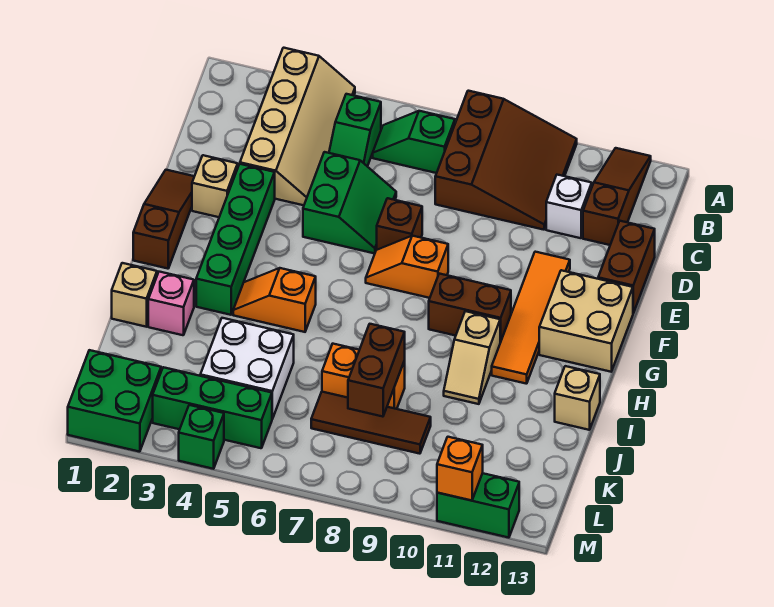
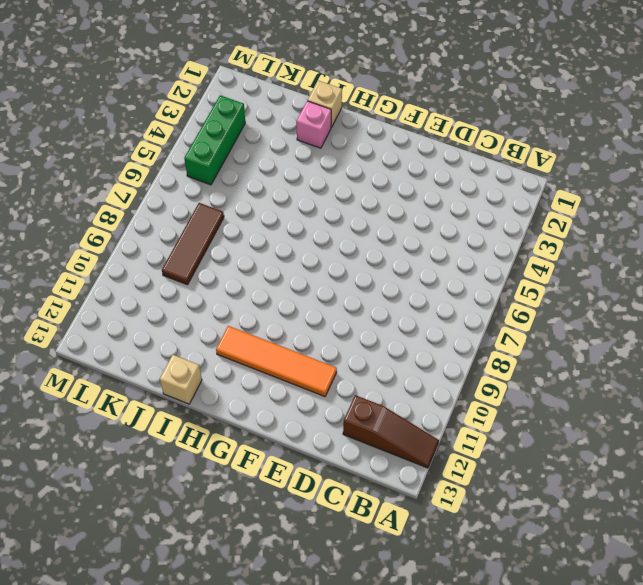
none -> tan 2x4 slope [240,48,355,205]
none -> brown 3x3 slope [435,91,577,230]
none -> green 1x2 slope [329,94,381,166]
none -> green 1x2 slope [373,111,455,173]

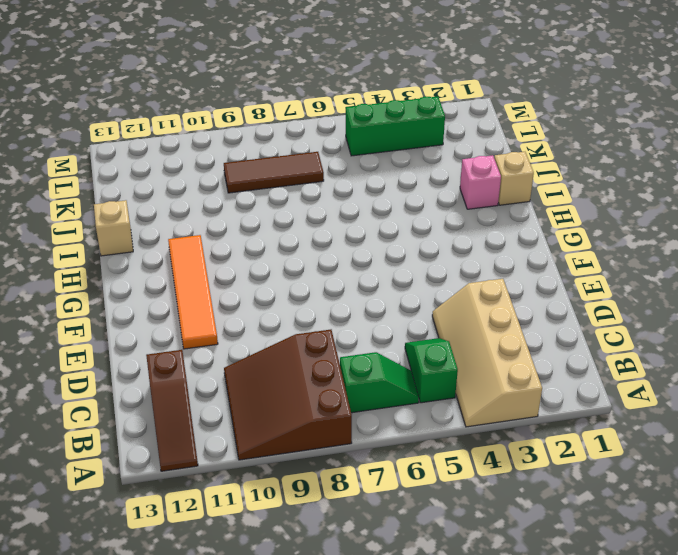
none -> white 1x1 brick [546,175,592,238]
none -> green 2x2 slope [303,152,396,254]
none -> brown 1x2 brick [598,221,655,313]
none -> brown 1x3 slope [133,170,194,269]

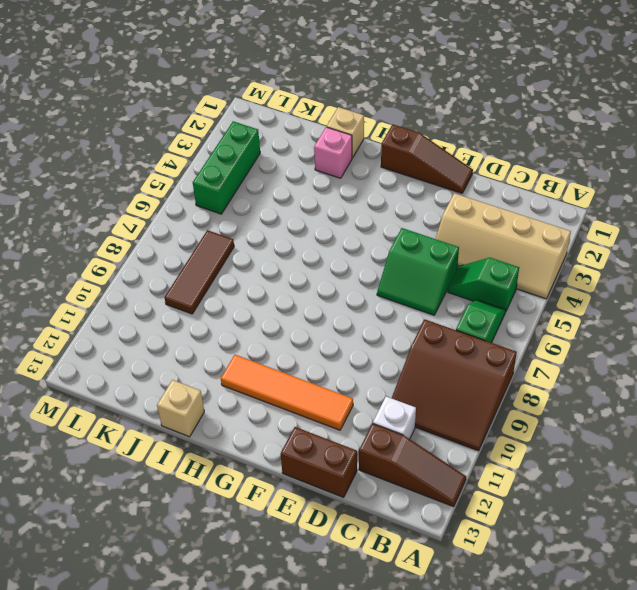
none -> tan 1x1 brick [192,155,238,217]
none -> green 1x4 brick [196,164,275,315]
none -> brown 1x1 brick [377,198,422,250]
none -> orange 1x2 slope [366,236,448,298]

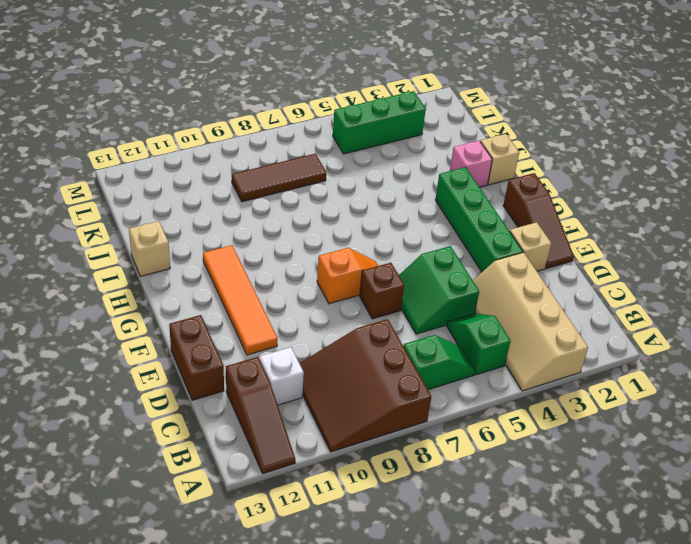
none -> tan 2x2 brick [539,270,633,372]
none -> brown 1x2 brick [429,274,511,342]
none -> orange 1x2 slope [233,268,316,332]
none -> tan 1x2 slope [444,311,500,404]

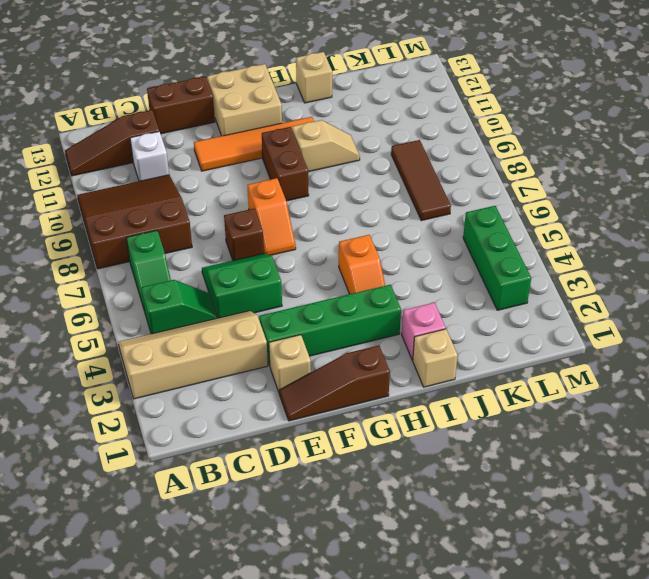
none -> white 2x2 brick [200,318,294,419]
none -> orange 1x2 brick [322,344,405,409]
none -> green 2x2 brick [68,350,161,452]
none -> green 1x1 brick [179,405,224,469]

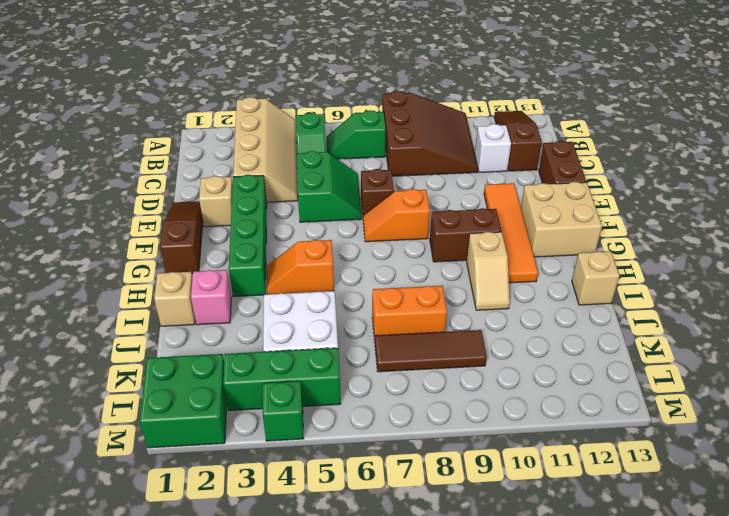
none -> green 1x2 brick [437,473,519,538]
none -> brown 1x2 brick [348,324,405,417]
none -> orange 1x1 brick [437,437,483,501]

